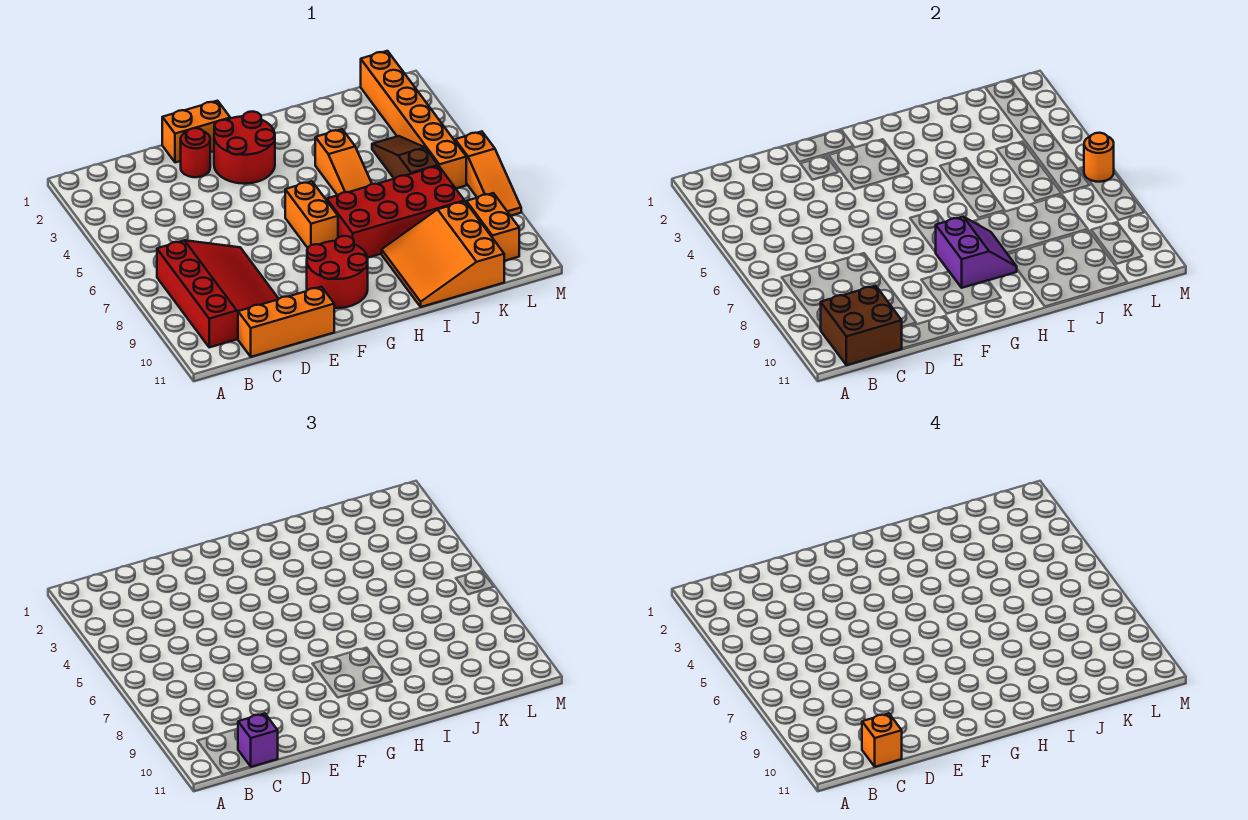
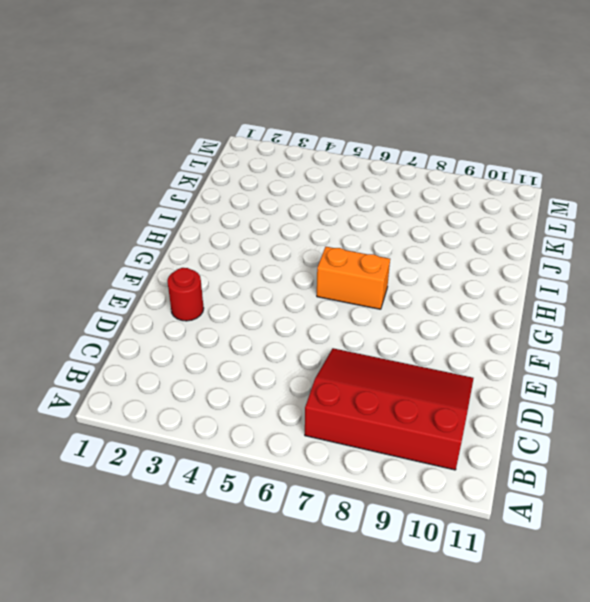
none -> orange 1x3 brick [238,287,334,357]
none -> orange 1x2 brick [162,101,230,162]
none -> red 2x2 round brick [214,111,275,184]

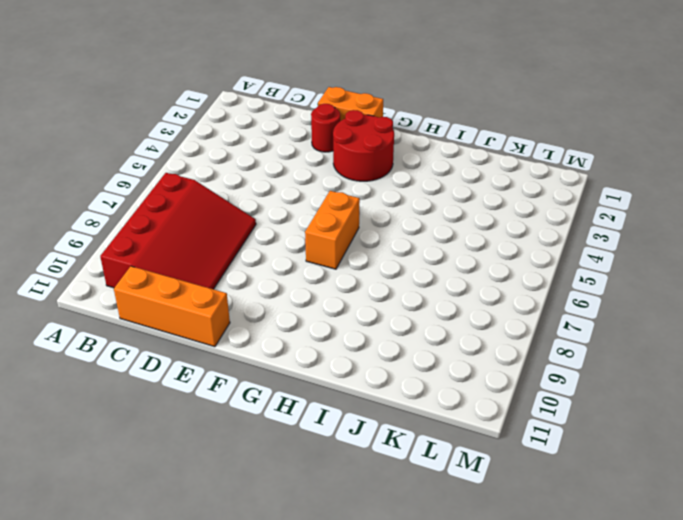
none -> red 2x2 round brick [307,236,368,308]
none -> red 2x4 brick [327,166,464,258]
none -> orange 1x3 slope [315,129,372,195]

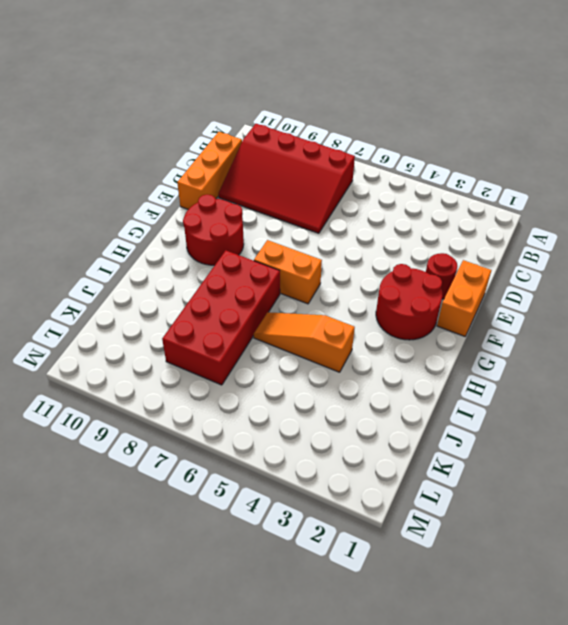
none -> orange 3x3 slope [382,201,504,307]
none -> brown 1x3 slope [372,136,438,179]
none -> orange 1x6 brick [361,51,466,188]

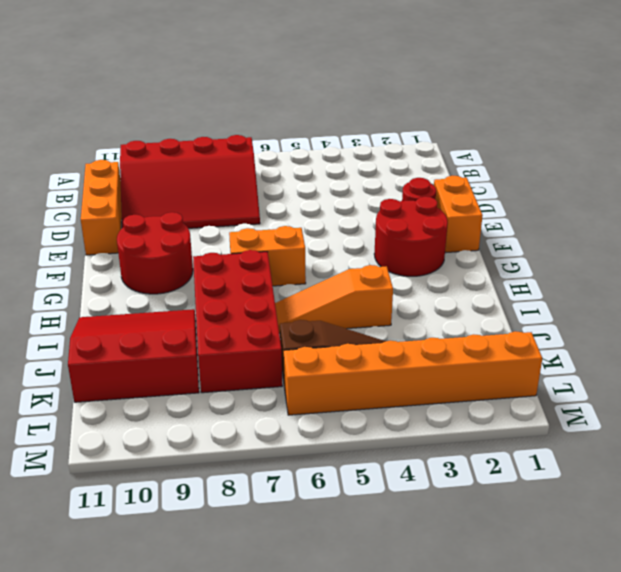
red 3x3 slope [68,309,199,402] -> orange 3x3 slope [382,201,504,307]
none -> orange 1x2 brick [467,193,519,261]
none -> orange 1x3 slope [455,131,521,216]
none -> brown 2x2 brick [820,286,902,365]

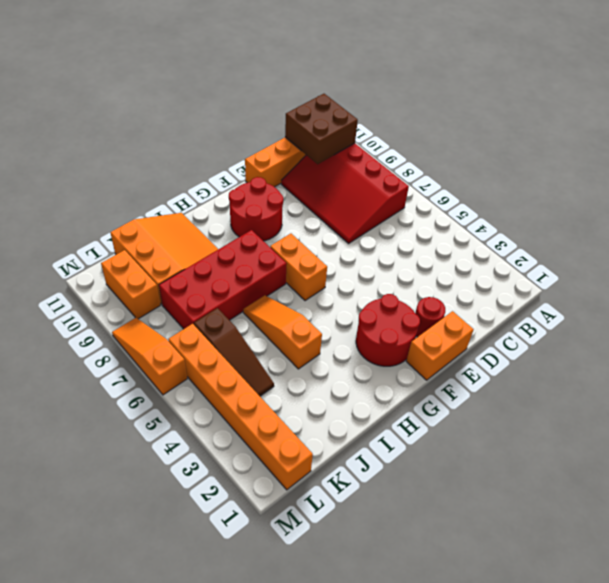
none -> purple 2x2 slope [936,217,1017,288]
none -> orange 1x1 round brick [1084,133,1114,182]
none -> purple 1x1 brick [238,713,278,767]

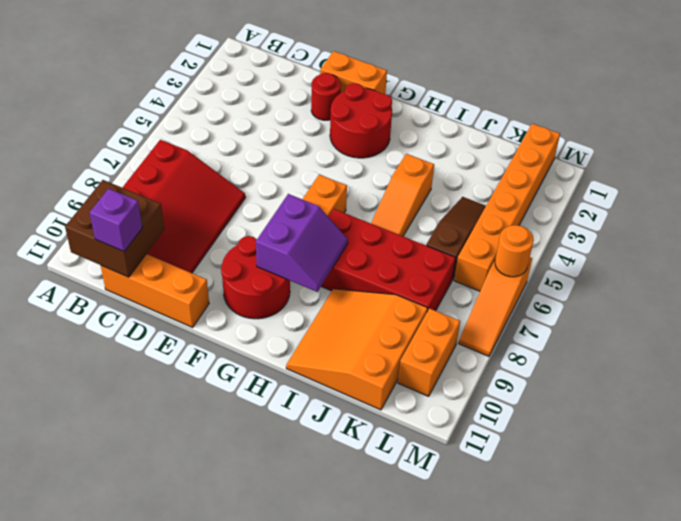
none -> orange 1x1 brick [862,713,902,767]

